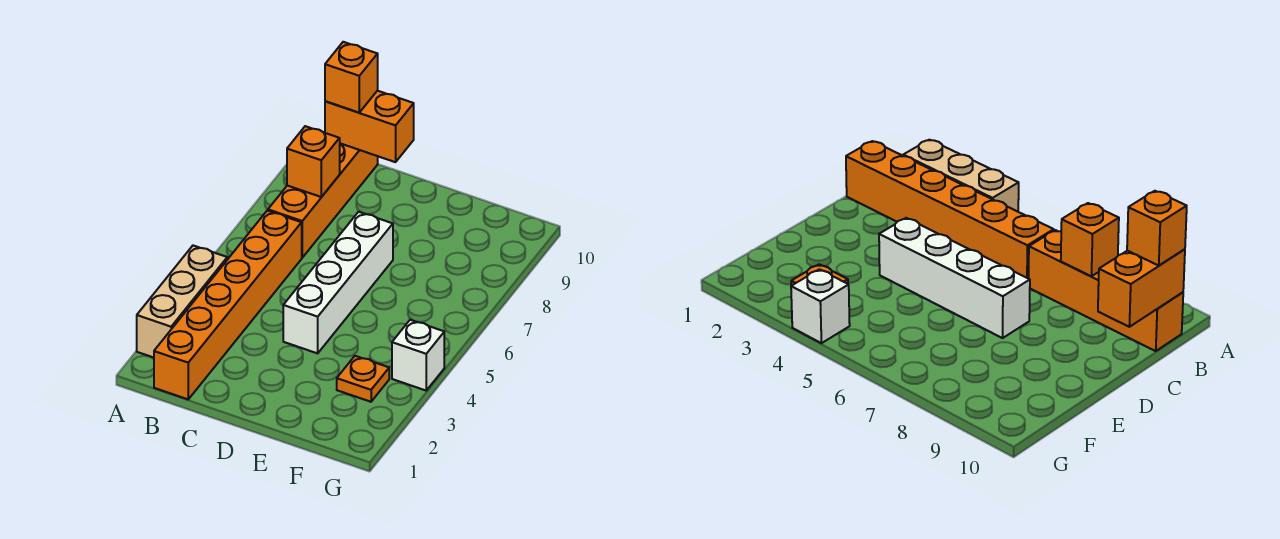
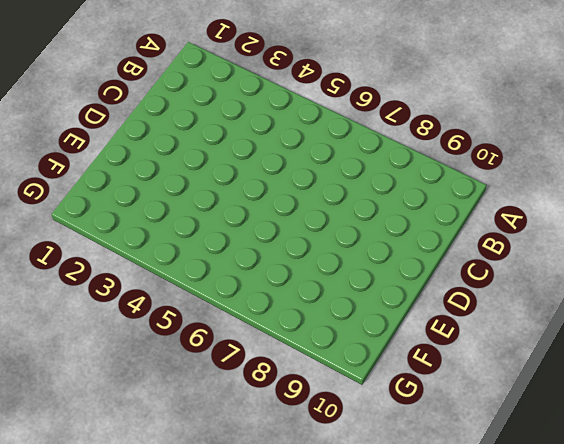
none -> tan 1x3 brick [137,246,227,358]
none -> orange 1x6 brick [154,211,302,399]

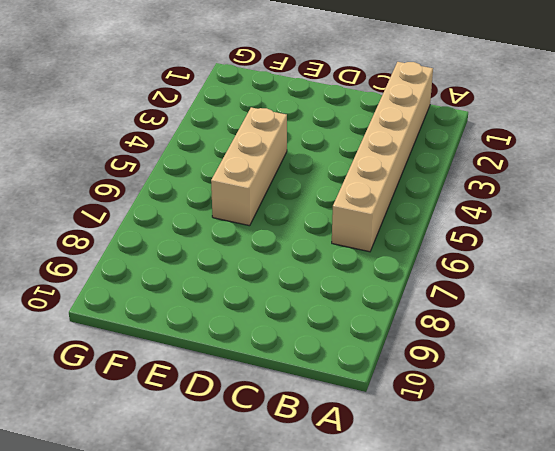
tan 1x6 brick [332,62,433,252] -> orange 1x6 brick [154,211,302,399]
tan 1x3 brick [211,107,287,226] -> tan 1x3 brick moved to [137,246,227,358]
none -> orange 1x4 brick [268,143,378,258]
none -> white 1x4 brick [283,212,393,353]

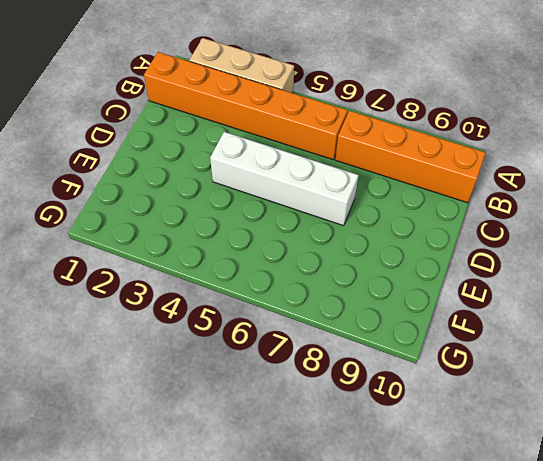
none -> orange 1x1 plate [337,356,389,402]
none -> white 1x1 brick [392,320,444,390]

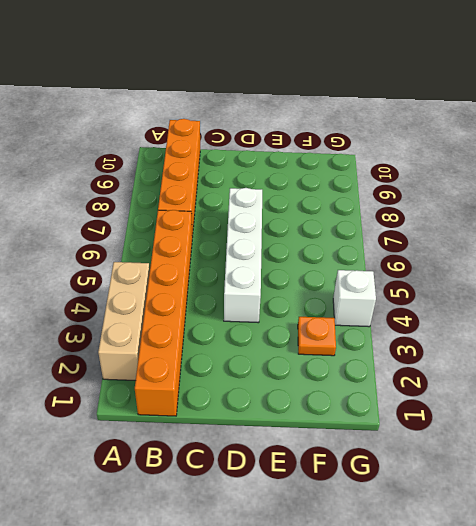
none -> orange 1x1 brick [287,126,340,197]
none -> orange 1x2 brick [325,91,414,162]

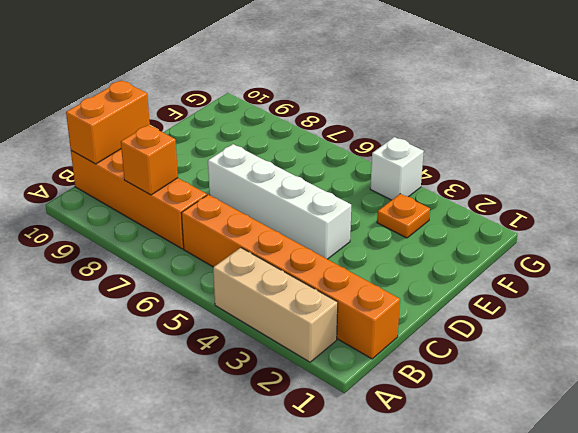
none -> orange 1x1 brick [325,42,378,113]

